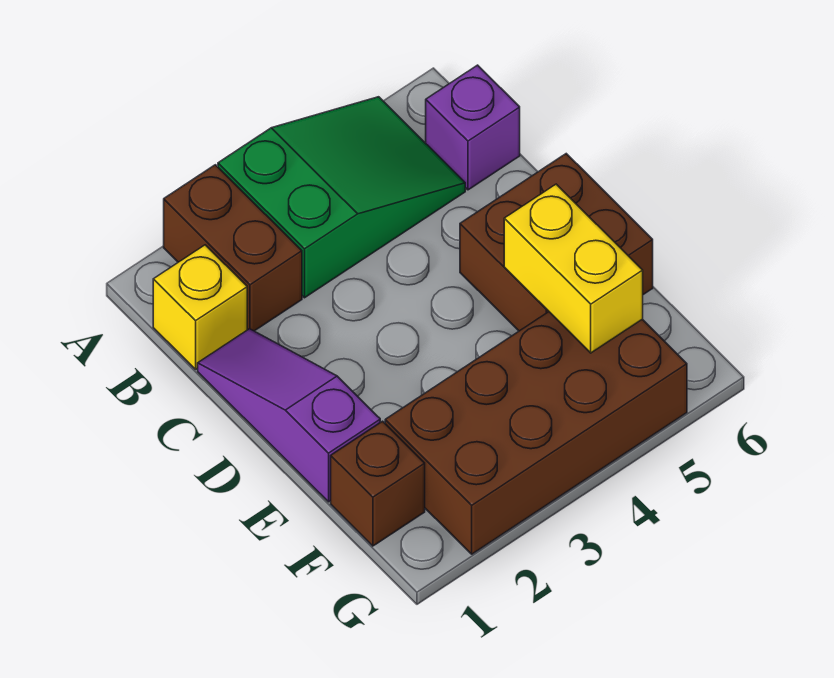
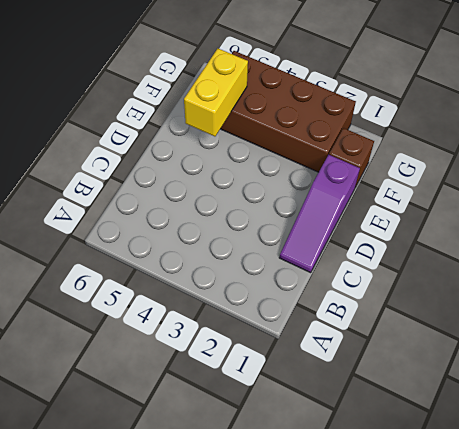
none -> brown 1x2 brick [164,165,302,331]
none -> green 2x3 slope [218,97,465,298]

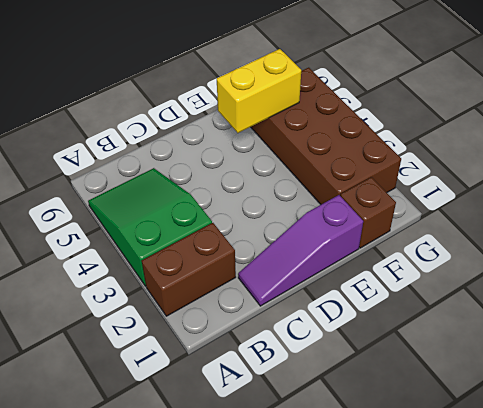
none -> yellow 1x1 brick [153,245,247,369]
none -> purple 1x1 brick [426,65,520,190]

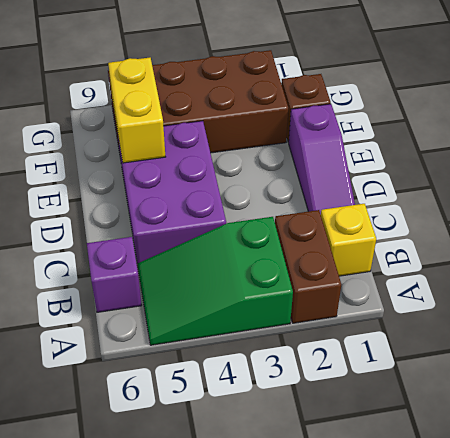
purple 2x3 brick [118,121,226,264] -> brown 2x2 brick [460,154,653,331]

